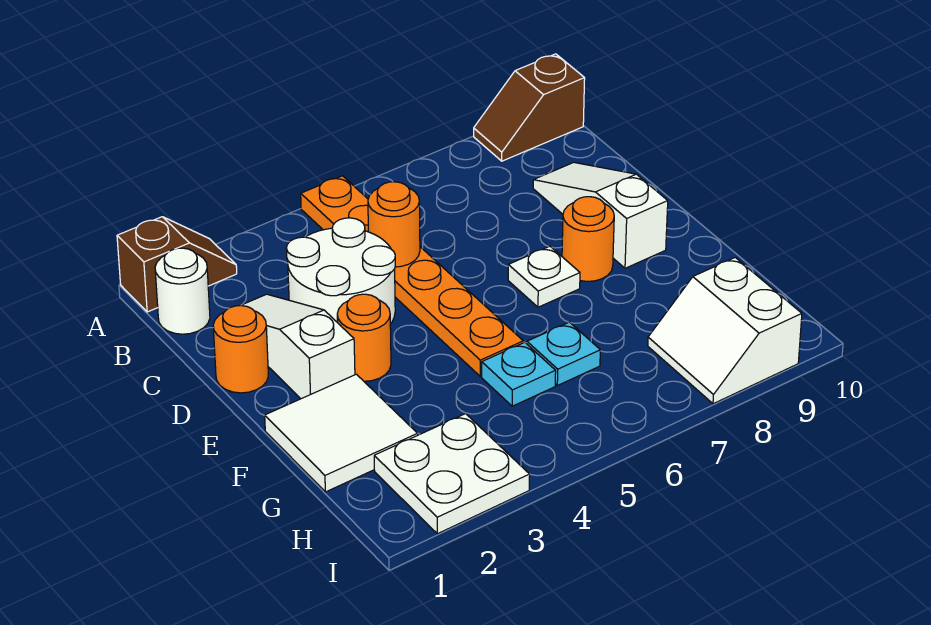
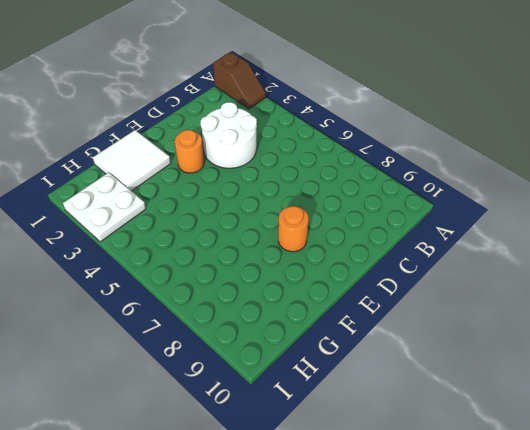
none -> orange 1x6 plate [301,176,523,376]
none -> brown 1x2 slope [474,54,585,161]
none -> white 1x1 round brick [155,248,210,334]

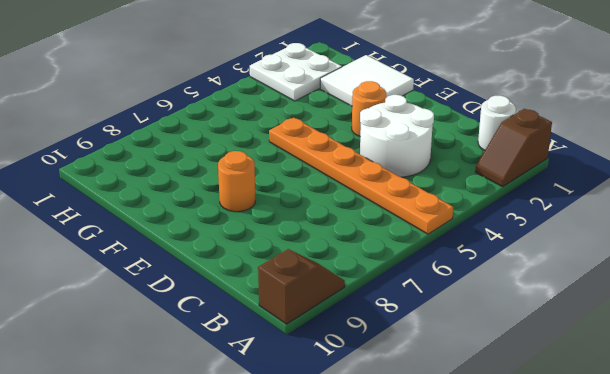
none -> white 1x3 slope [241,294,355,399]
none -> white 1x3 slope [533,162,668,268]
none -> orange 1x1 round brick [213,306,268,393]

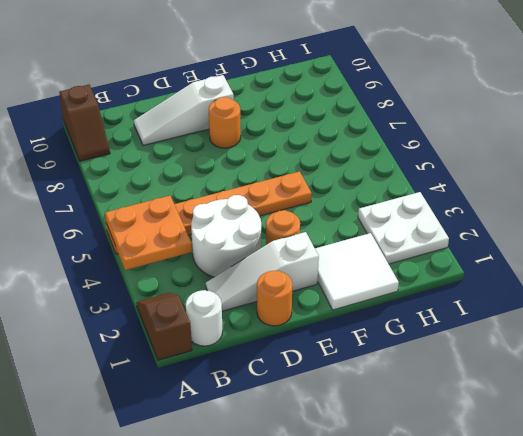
orange 2x2 plate [105,196,192,270] -> none
none -> white 1x1 plate [508,246,580,307]
none -> cyan 1x1 plate [482,342,556,406]
none -> cyan 1x1 plate [527,322,600,385]

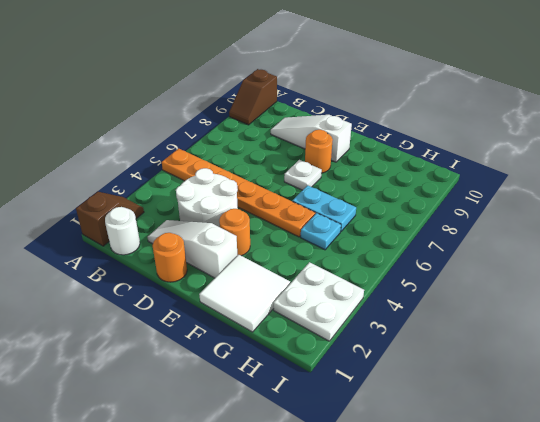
cyan 1x2 plate [292,185,356,231] -> cyan 1x1 plate [527,322,600,385]
none -> white 2x2 slope [648,258,802,404]
none -> orange 1x1 round brick [368,182,420,267]

